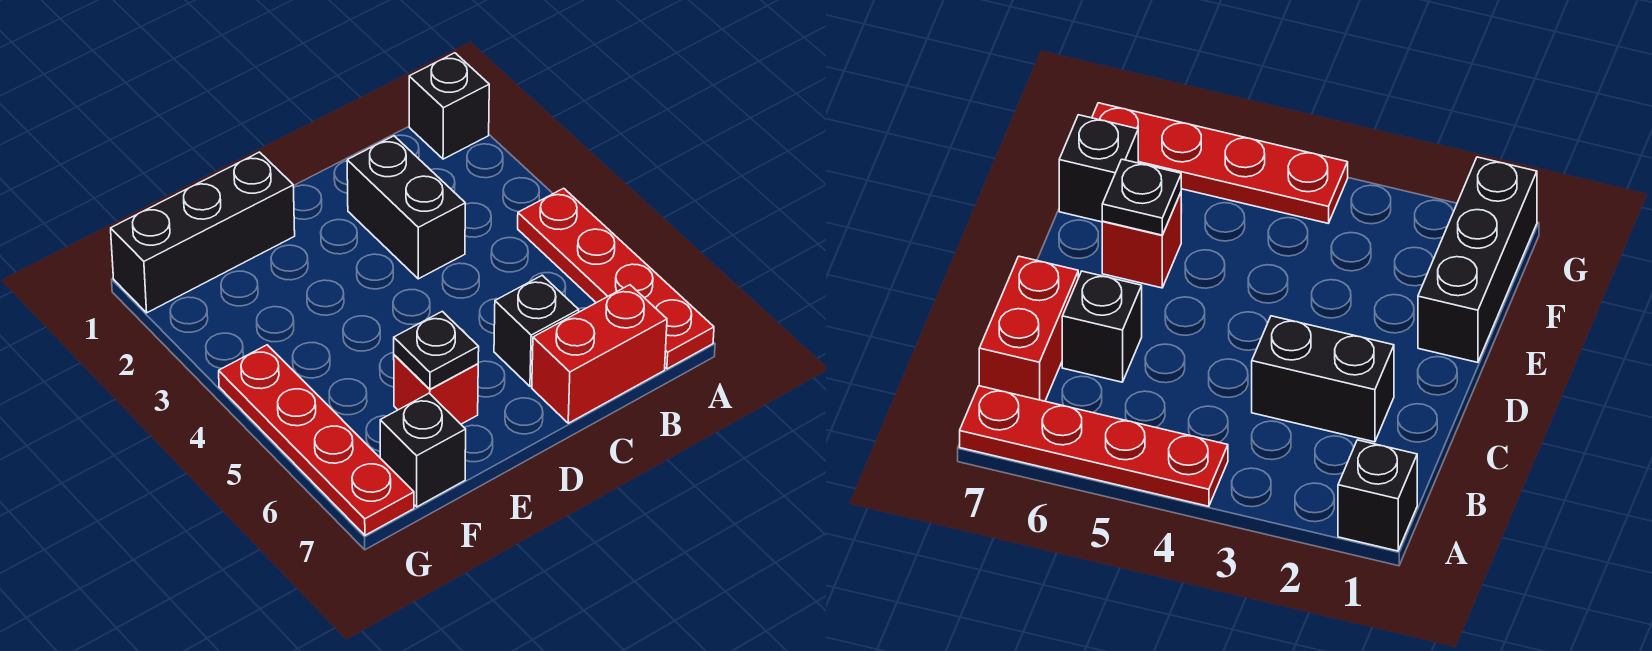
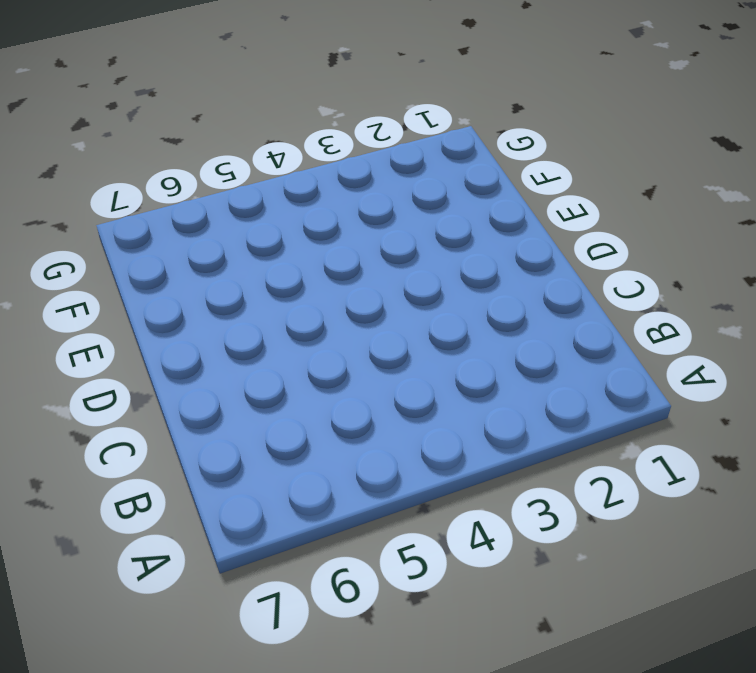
none -> black 1x1 brick [409,53,489,159]
none -> red 1x4 plate [518,188,714,369]

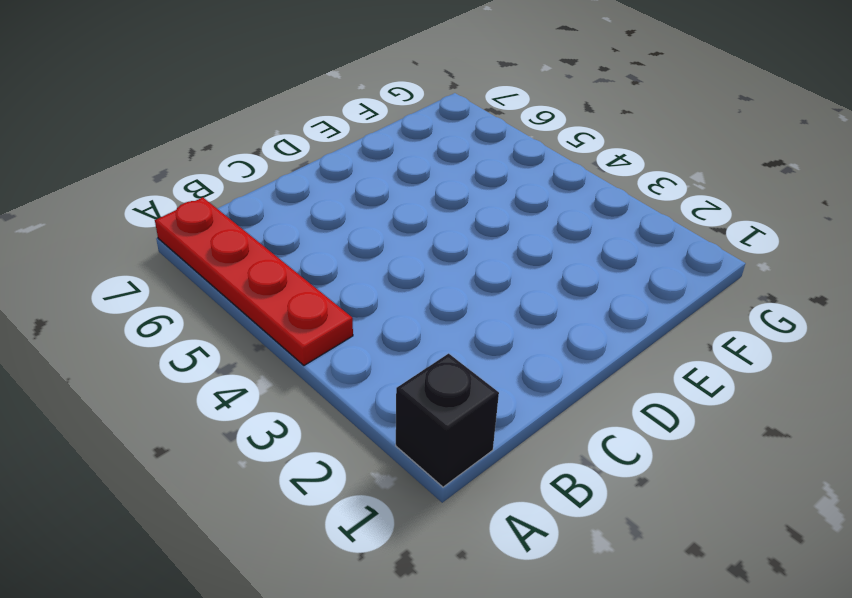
none -> red 1x2 brick [532,285,667,423]
none -> black 1x2 brick [347,136,465,279]

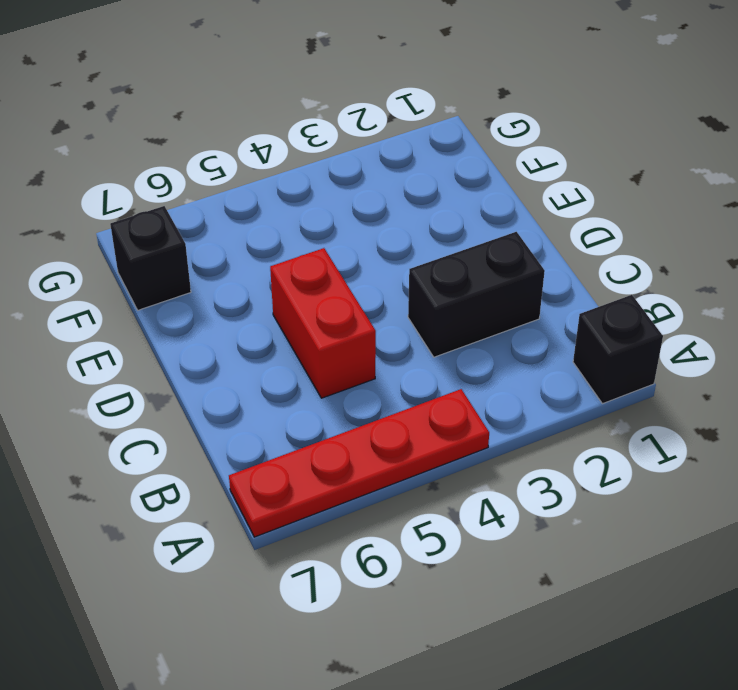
red 1x2 brick [270,248,376,398] -> red 1x2 brick moved to [532,285,667,423]
none -> black 1x1 brick [494,275,579,386]
none -> black 1x3 brick [111,152,295,313]

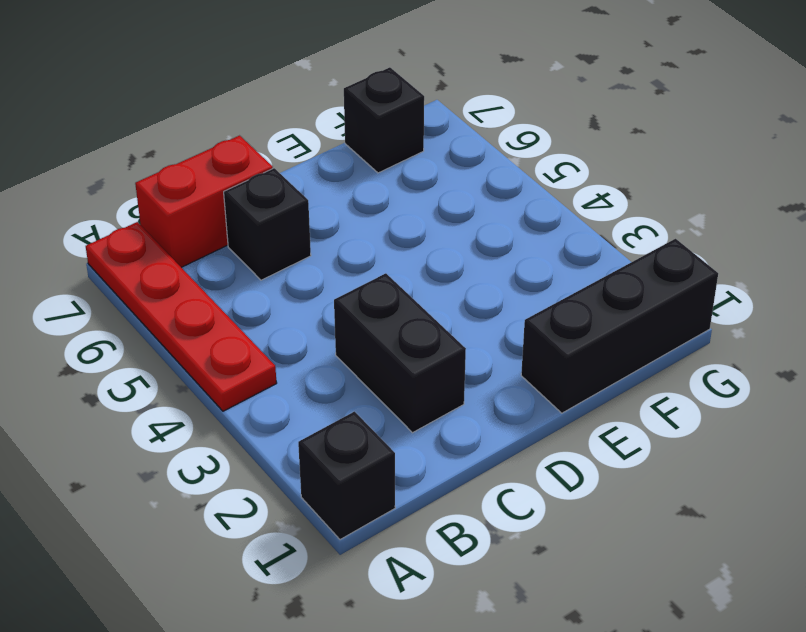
none -> red 1x1 brick [394,355,478,424]
none -> red 1x4 plate [219,345,414,535]

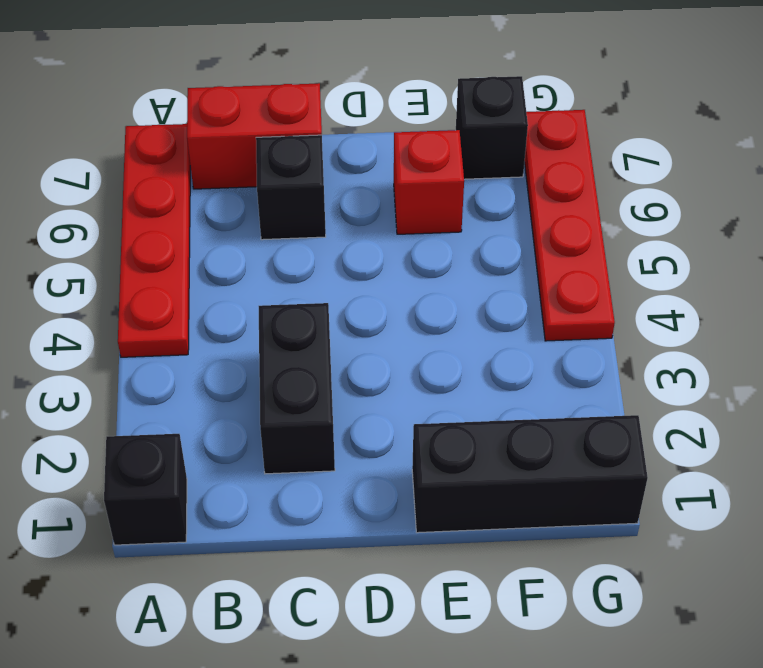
none -> black 1x1 plate [394,311,479,389]

